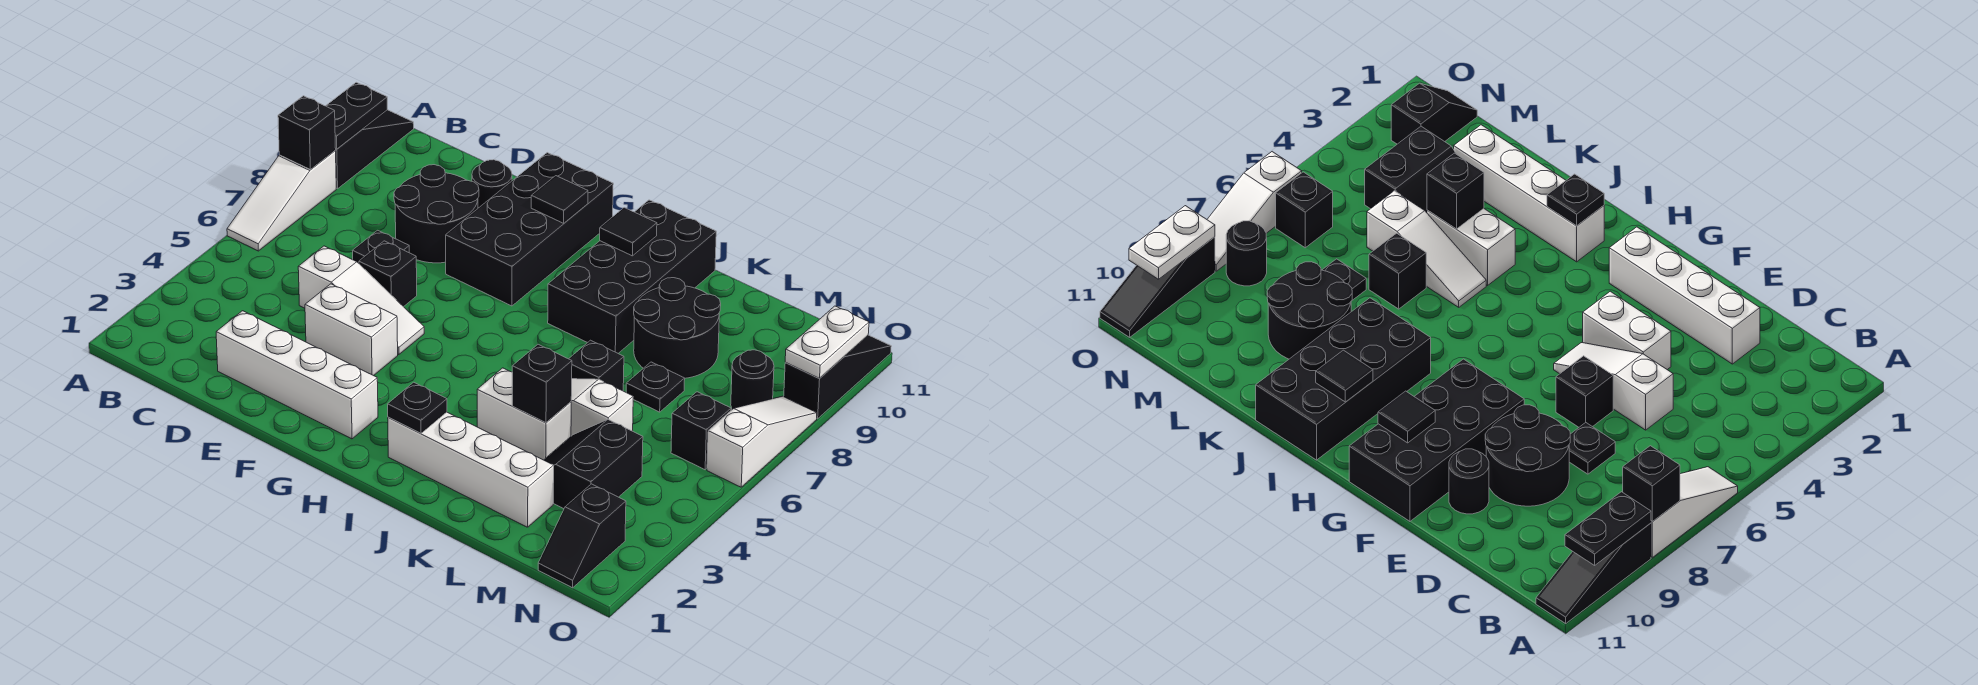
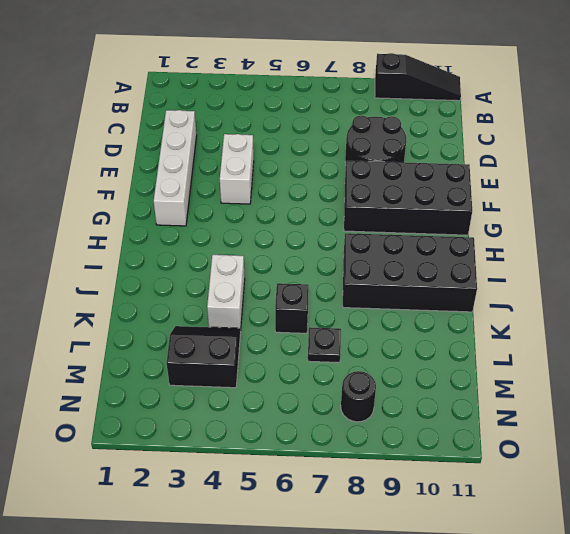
none -> white 1x3 slope [227,151,336,251]
none -> white 1x3 slope [298,246,424,355]
none -> black 1x1 plate [352,230,409,263]
none -> black 1x1 brick [359,241,417,307]

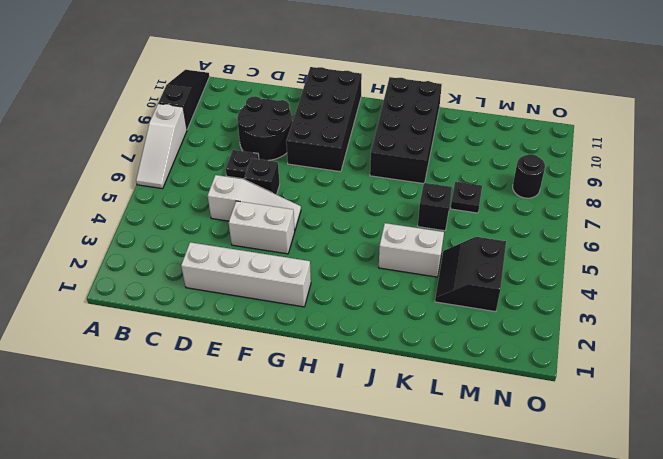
none -> black 1x1 round brick [472,160,512,208]
none -> white 1x4 brick [388,412,554,527]
none -> white 1x3 slope [571,379,633,436]
none -> black 2x2 round brick [634,278,721,378]

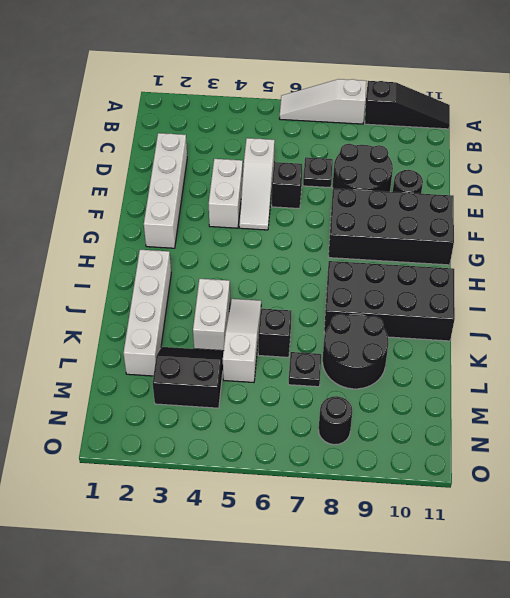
none -> black 1x2 slope [538,484,626,588]
none -> black 1x1 brick [671,392,731,470]
none -> white 1x3 slope [707,396,817,487]
none -> black 1x3 slope [784,335,891,419]

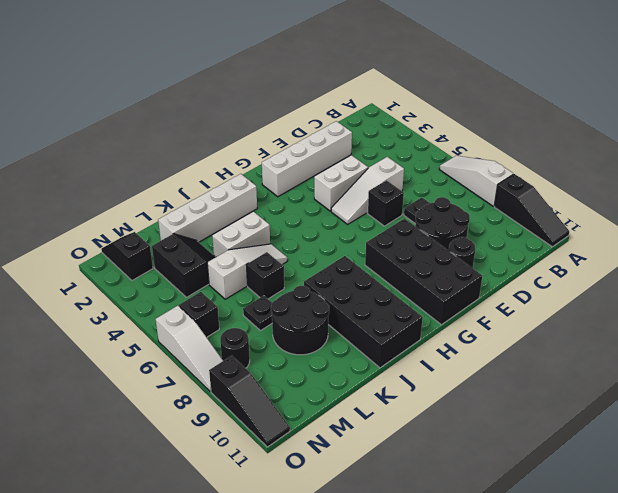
none -> black 1x1 brick [278,96,336,169]
none -> black 1x2 plate [326,82,387,149]
none -> black 1x1 tile [531,176,588,223]
none -> black 1x1 plate [388,382,447,433]

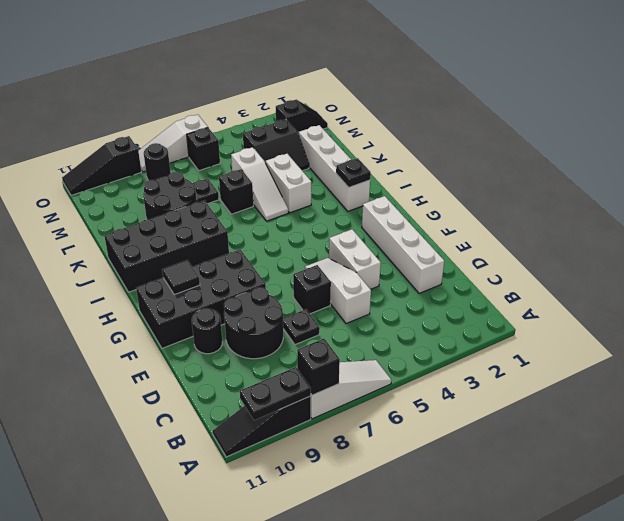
none -> black 1x1 tile [600,208,657,256]
none -> black 1x1 brick [512,344,572,422]
none -> white 1x2 plate [785,306,869,379]

